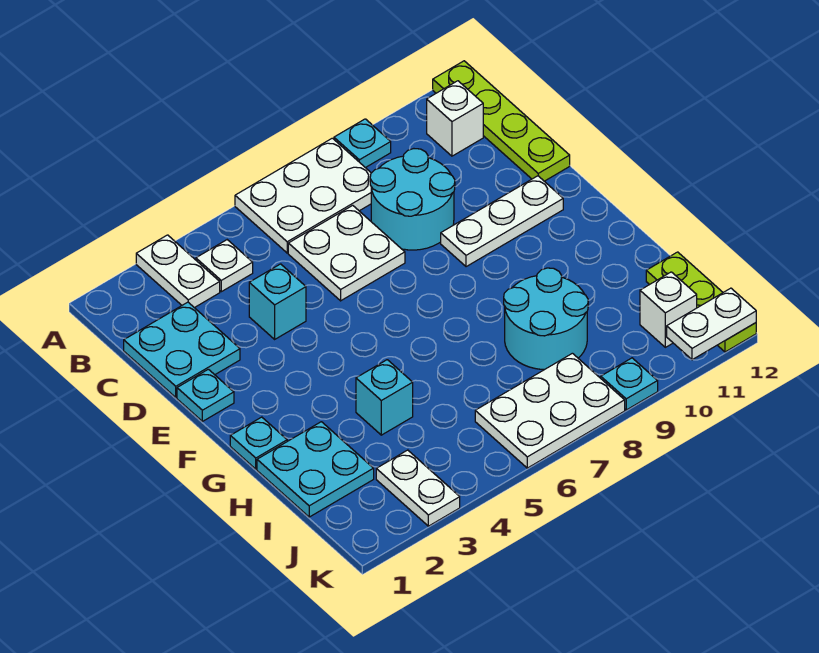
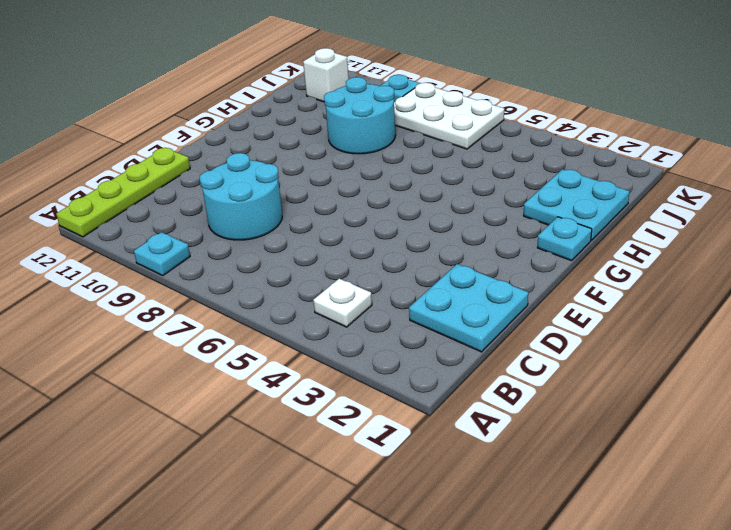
none -> white 1x2 plate [136,235,220,308]
none -> white 2x3 plate [235,138,371,253]
none -> white 1x1 brick [427,81,483,156]

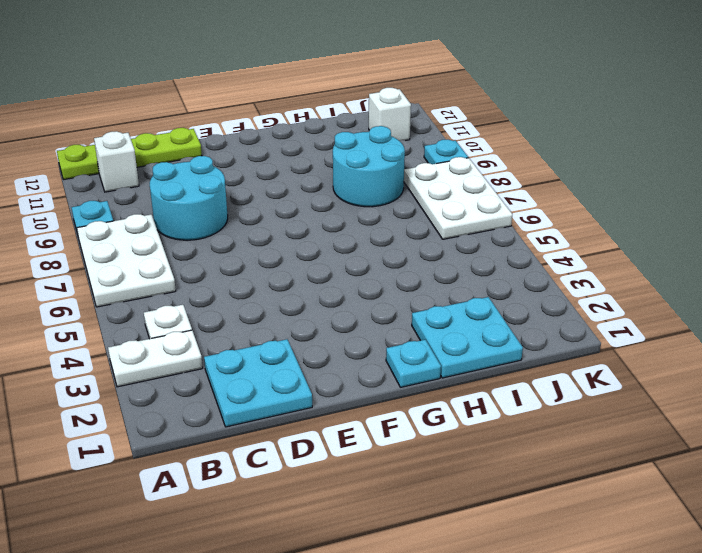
none -> white 2x2 plate [288,205,405,301]
none -> cyan 1x1 brick [249,264,306,339]
none -> cyan 1x1 plate [177,369,234,421]

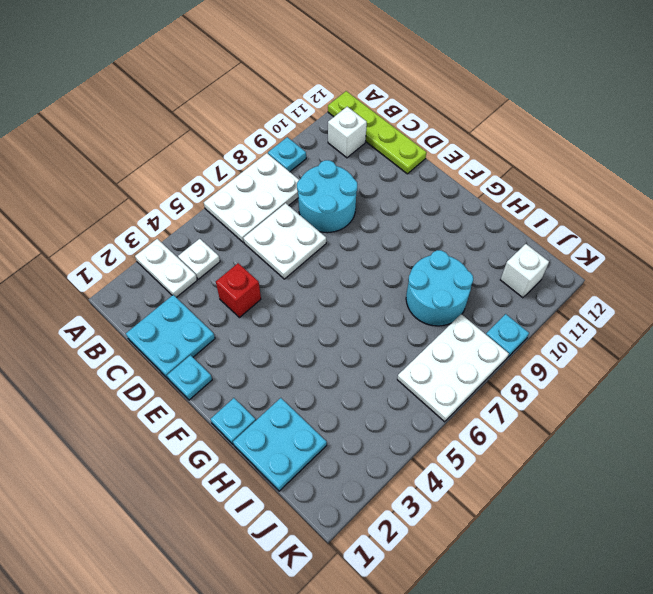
red 1x1 brick [216,263,261,318] -> cyan 1x1 brick [249,264,306,339]
none -> white 1x3 plate [441,176,563,267]
none -> cyan 1x1 brick [356,360,413,435]
none -> lime 1x3 plate [646,252,756,352]

